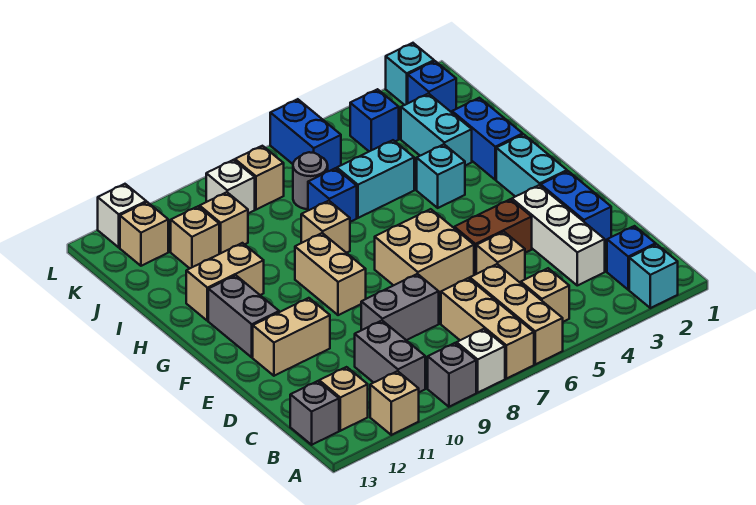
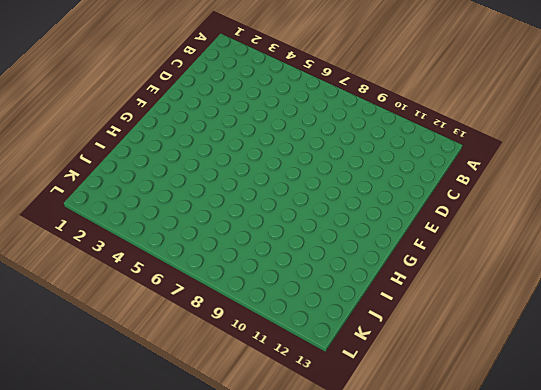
none -> cyan 1x1 brick [629,244,678,308]
none -> tan 1x3 brick [470,264,563,364]
none -> tan 1x3 brick [441,278,534,379]
none -> white 1x1 brick [457,329,505,392]

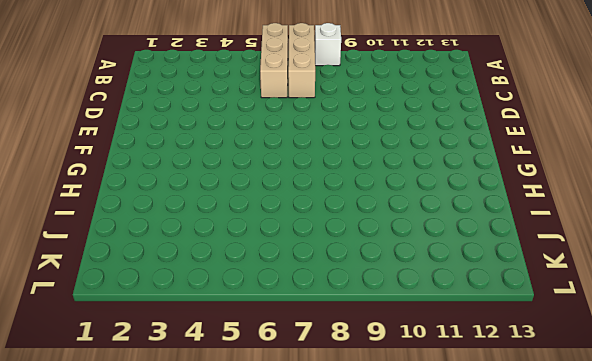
none -> cyan 1x1 brick [629,244,678,308]
none -> grey 1x1 brick [428,343,476,407]
none -> tan 1x1 brick [370,371,419,435]
none -> blue 1x1 brick [607,226,656,290]

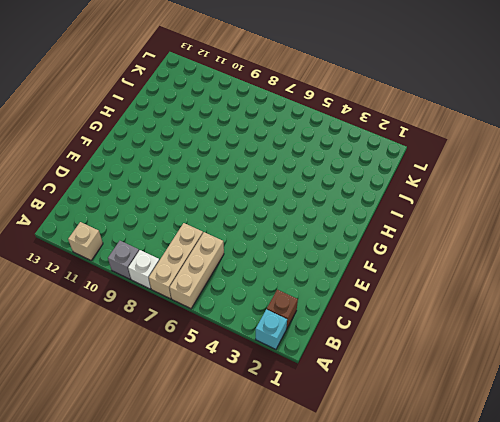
brown 1x1 brick [267,290,298,329] -> blue 1x1 brick [607,226,656,290]
none -> tan 1x1 brick [521,268,569,322]
none -> grey 1x2 brick [355,321,425,392]
none -> tan 1x1 brick [319,367,368,431]
none -> grey 1x1 brick [290,381,339,445]

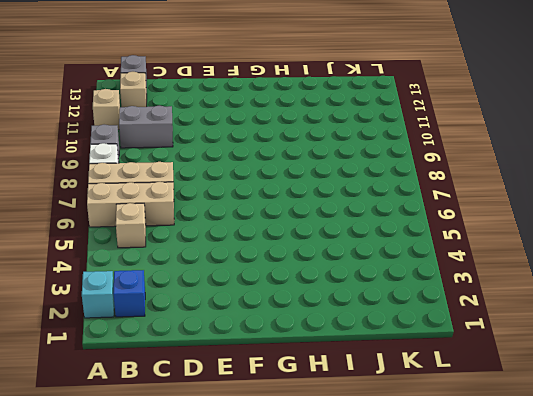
none -> white 1x3 brick [512,185,605,285]
none -> blue 1x2 brick [541,171,611,243]
none -> tan 1x1 brick [476,232,525,283]
none -> grey 1x2 brick [361,274,439,340]

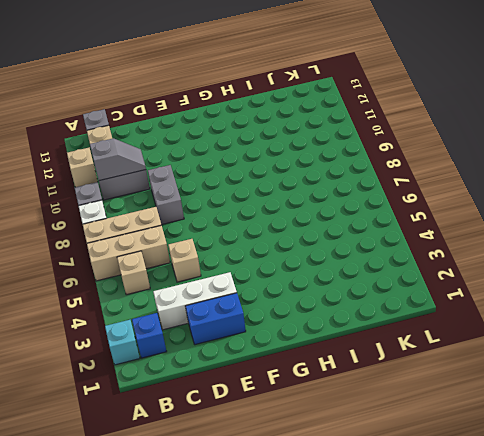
grey 1x2 slope [90,138,146,181] -> none
none -> brown 1x2 brick [454,199,532,275]
none -> tan 2x2 brick [375,209,474,295]
none -> tan 1x2 brick [253,298,330,376]
none -> cyan 1x2 brick [496,134,567,197]

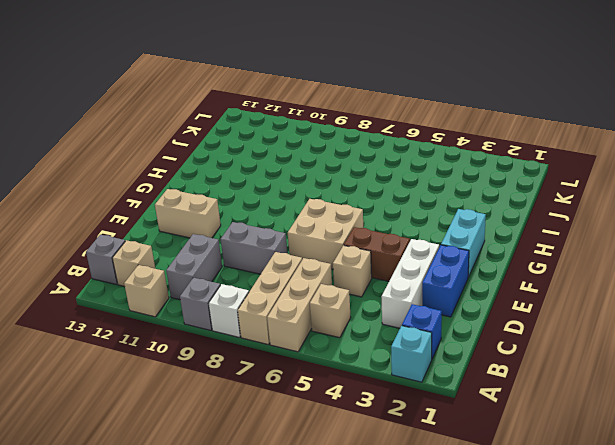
none -> tan 1x2 brick [295,233,366,315]
none -> grey 1x2 brick [208,275,279,357]
none -> blue 1x2 brick [452,98,523,180]
none -> cyan 1x1 brick [417,144,465,208]

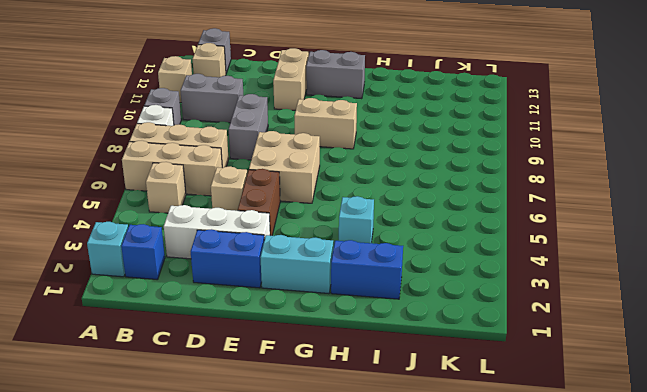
none -> tan 1x1 brick [301,201,350,253]
none -> tan 1x2 brick [186,243,264,321]
none -> cyan 1x2 brick [401,94,472,166]
none -> cyan 1x2 brick [337,140,414,218]

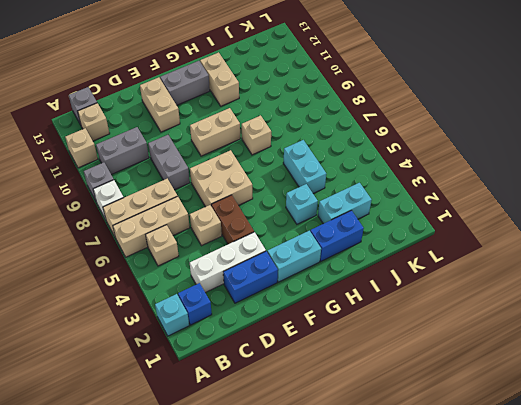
none -> blue 1x1 brick [308,168,357,222]
none -> grey 1x1 round brick [293,152,328,209]
none -> tan 1x1 brick [200,192,248,254]
none -> tan 1x1 brick [171,206,219,268]

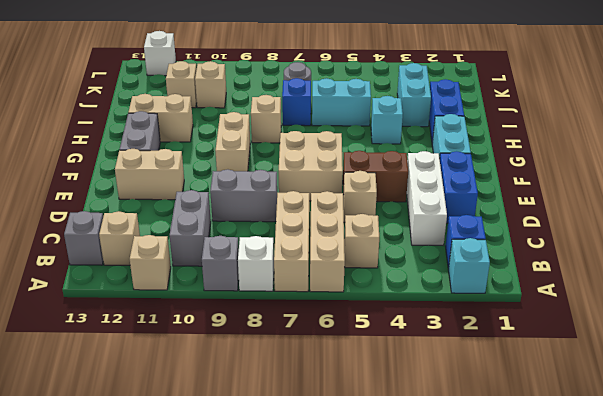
none -> blue 1x1 brick [408,61,456,112]
none -> blue 1x1 brick [350,89,399,151]
none -> blue 1x2 brick [270,99,341,171]
none -> tan 1x1 brick [235,146,284,210]

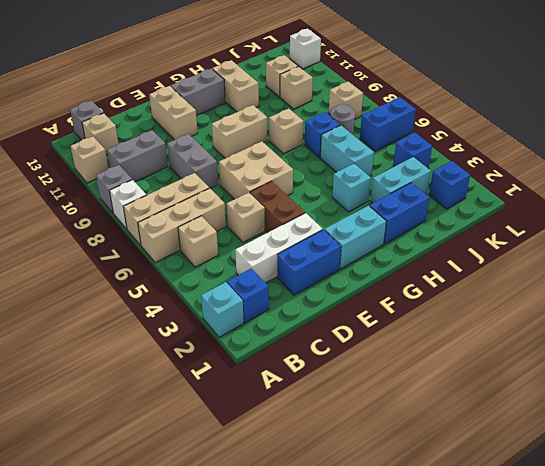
none -> white 1x1 brick [206,160,255,213]
none -> tan 1x1 brick [120,202,168,266]
none -> cyan 1x1 brick [386,43,434,105]

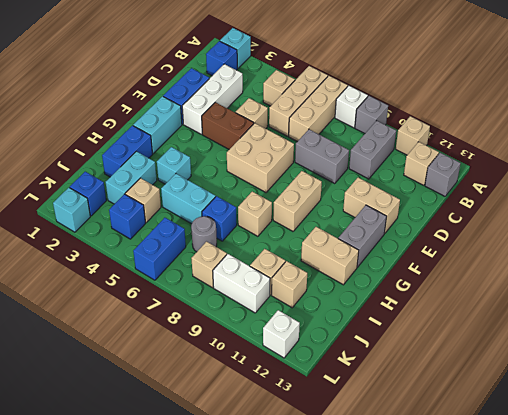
tan 1x1 brick [125,178,161,222] -> tan 1x1 brick moved to [120,202,168,266]
white 1x2 brick [213,254,270,313] -> white 1x1 brick [206,160,255,213]

